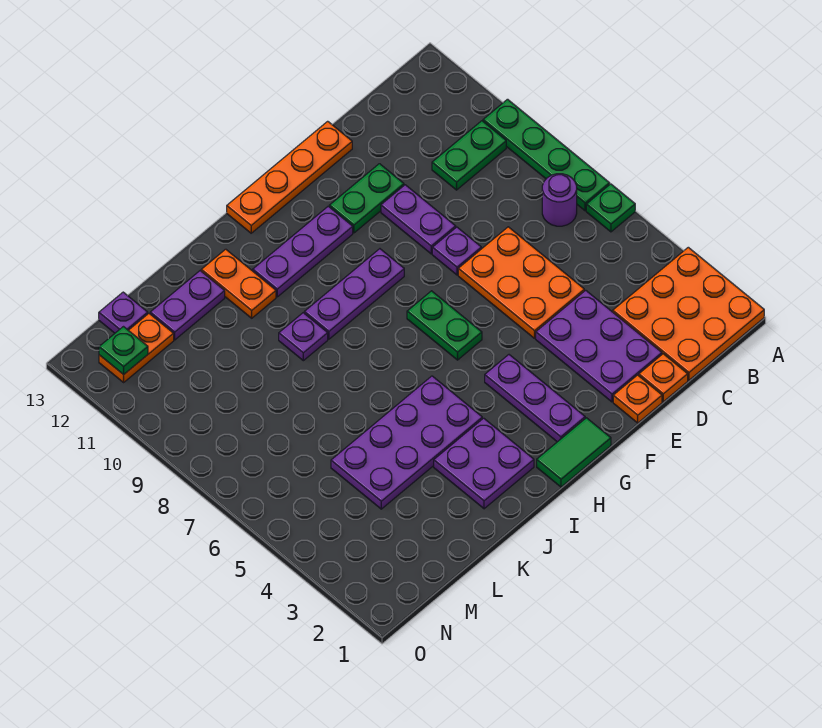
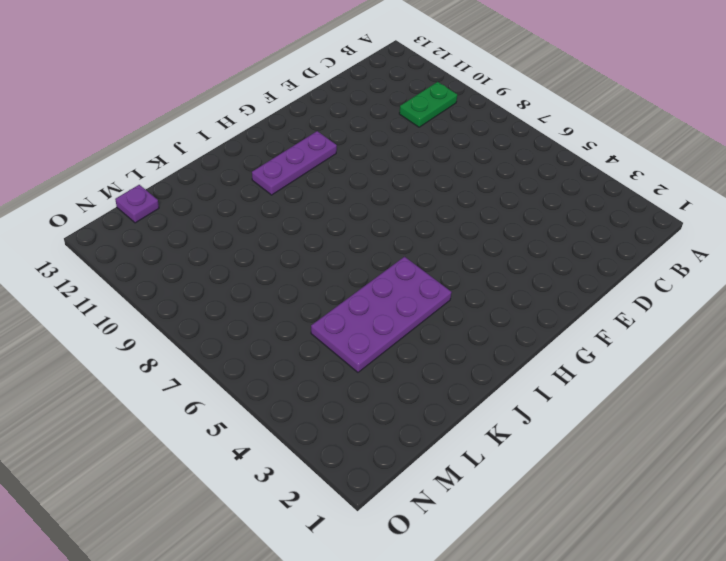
none -> orange 3x3 plate [613,247,764,380]
none -> green 1x1 plate [586,184,635,232]
none -> green 1x4 plate [483,99,610,211]

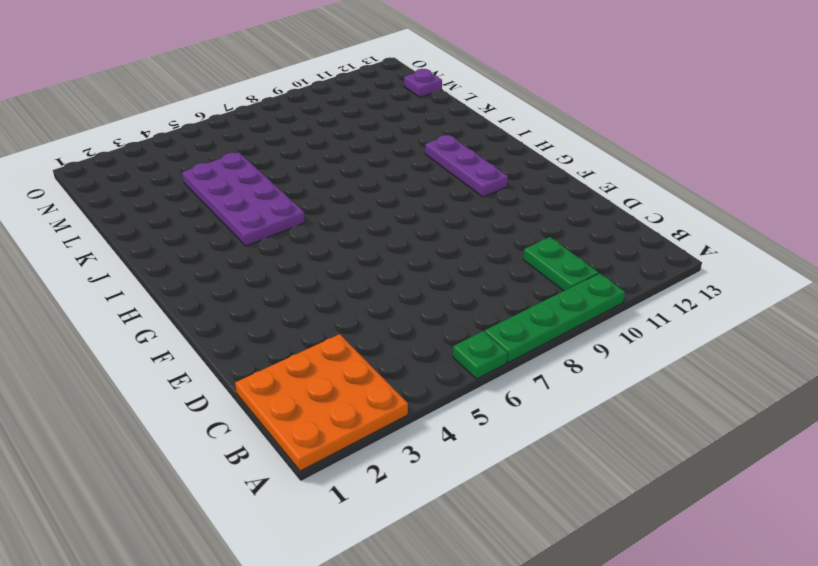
none -> purple 1x1 round brick [542,174,577,226]
none -> orange 1x1 plate [639,354,688,402]
none -> purple 2x3 plate [536,290,662,402]

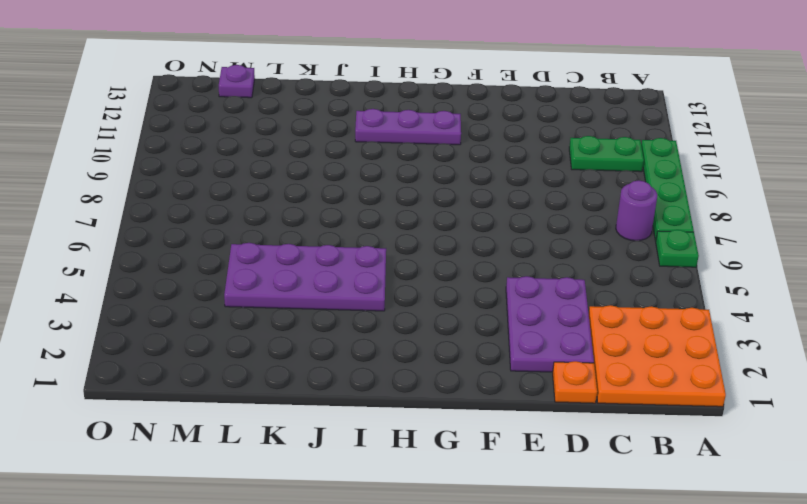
none -> orange 2x3 plate [458,227,584,338]
none -> orange 1x1 plate [613,375,662,423]
none -> purple 1x1 plate [432,227,481,275]

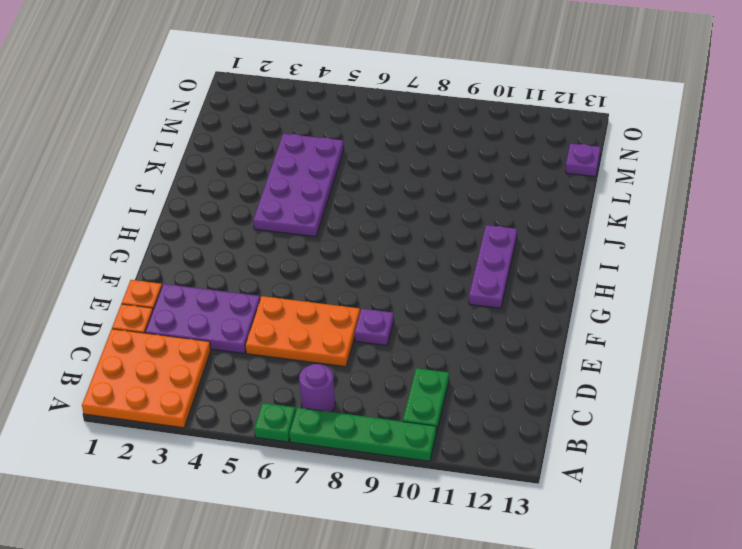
none -> purple 1x2 plate [381,185,456,254]
none -> green 1x2 plate [329,164,404,233]
none -> orange 1x4 plate [227,121,352,233]

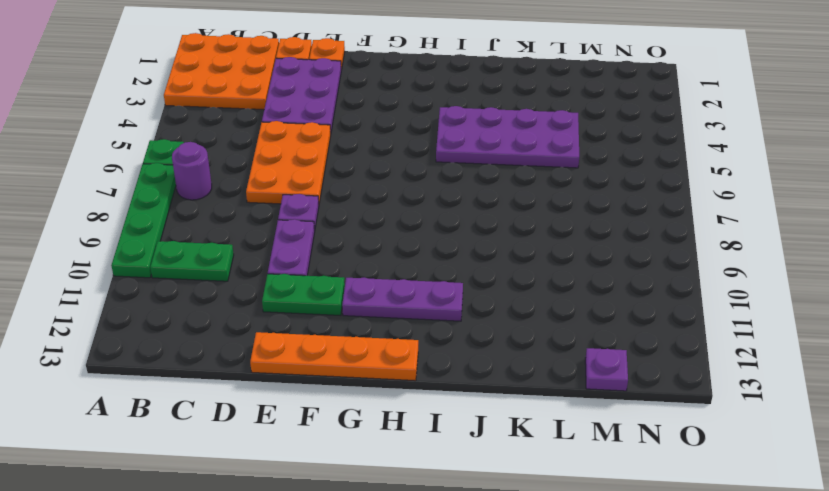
none -> green 1x2 tile [537,418,611,487]
none -> purple 1x3 plate [485,355,585,442]
none -> green 1x2 plate [407,291,482,360]

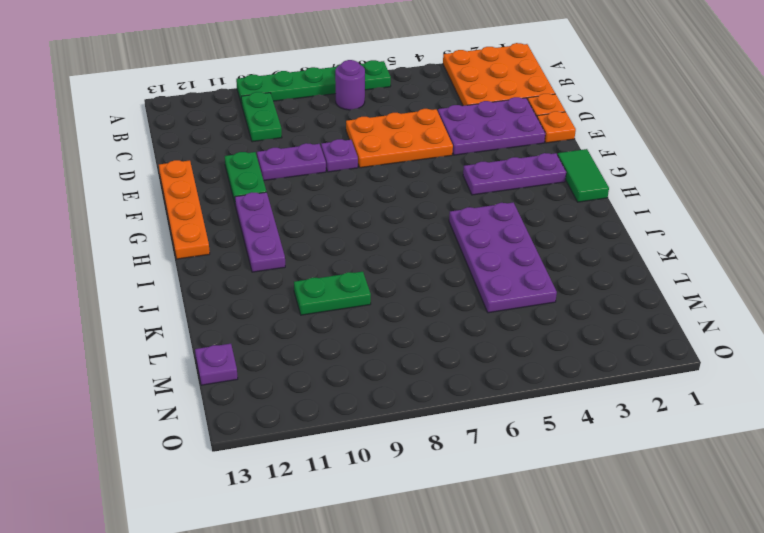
green 1x2 plate [294,272,371,315] -> green 1x2 plate moved to [407,291,482,360]
none -> purple 1x3 plate [304,249,404,339]
none -> purple 2x2 plate [434,418,534,509]
none -> purple 1x1 plate [279,313,328,361]

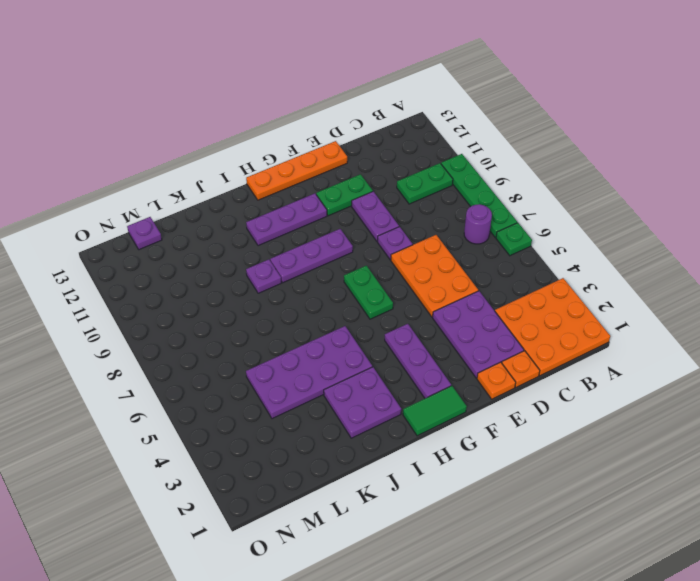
none -> orange 1x2 plate [201,249,276,318]
none -> purple 1x2 plate [150,271,225,340]
none -> orange 1x2 plate [99,314,174,382]

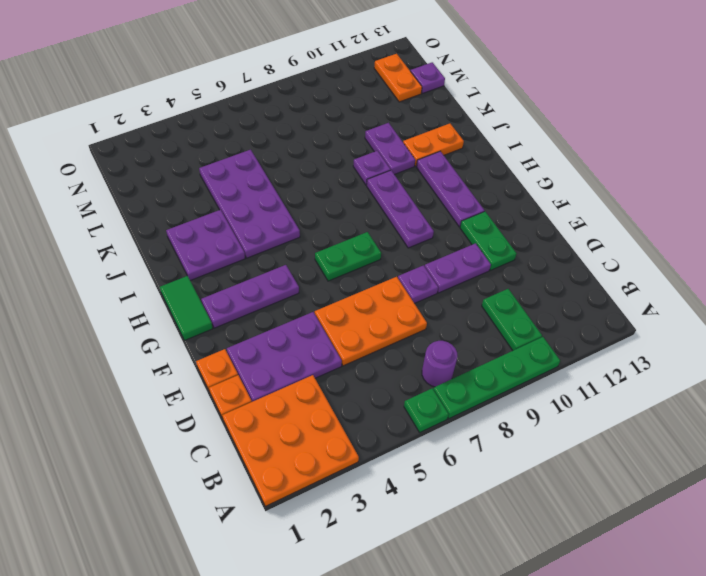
purple 1x2 plate [365,123,415,175] -> purple 1x2 plate moved to [150,271,225,340]
none -> orange 1x4 plate [227,121,352,233]
none -> green 1x1 plate [99,327,148,375]

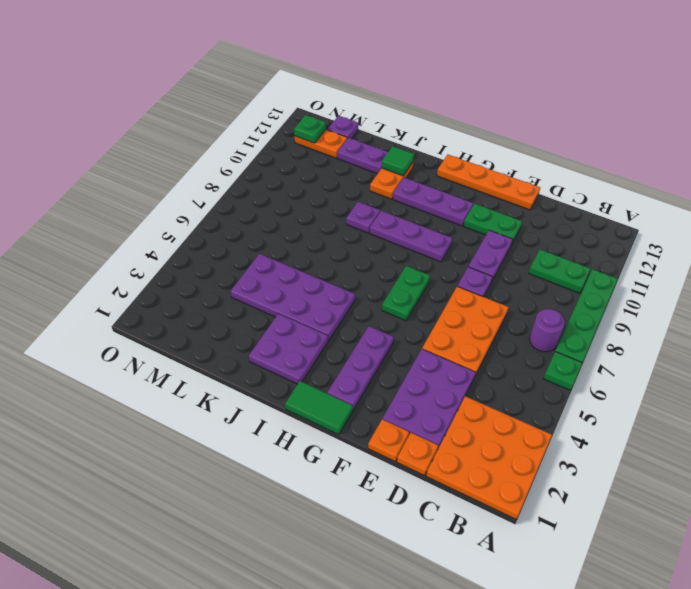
green 1x1 tile [382,146,414,176] -> none

